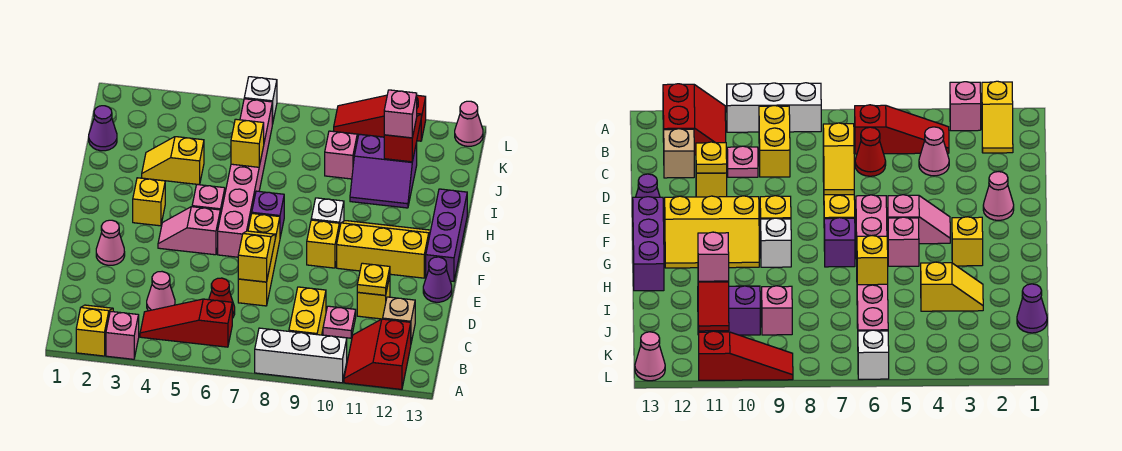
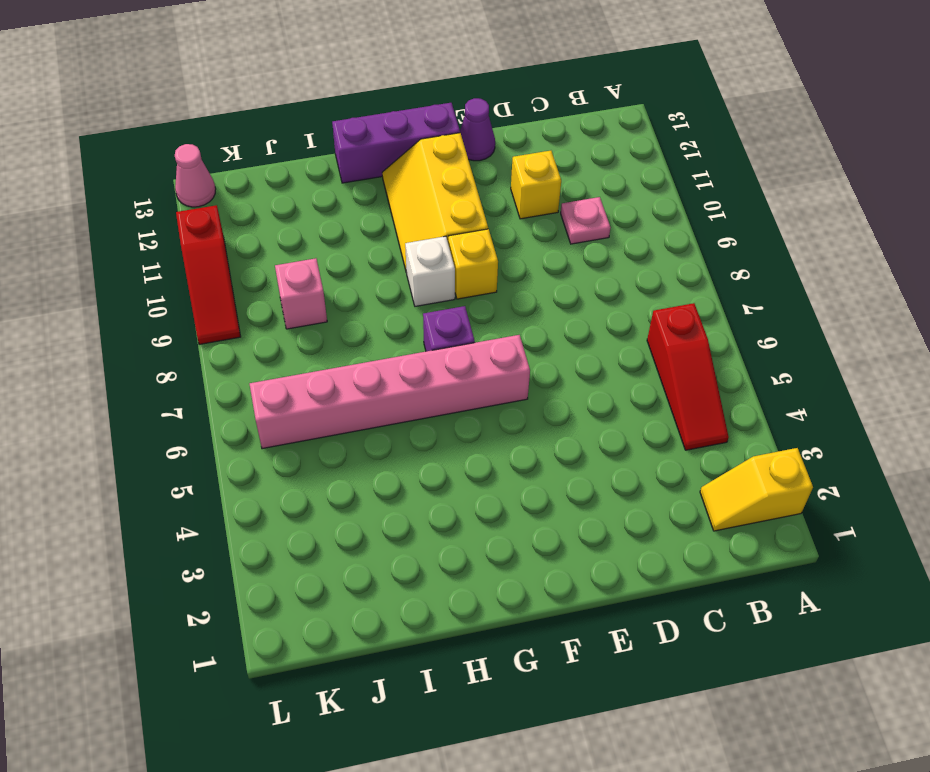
none -> pink 1x1 brick [106,311,139,359]
none -> white 1x3 brick [255,328,347,383]
none -> red 2x2 slope [344,319,411,389]
none -> yellow 1x2 brick [289,287,326,335]

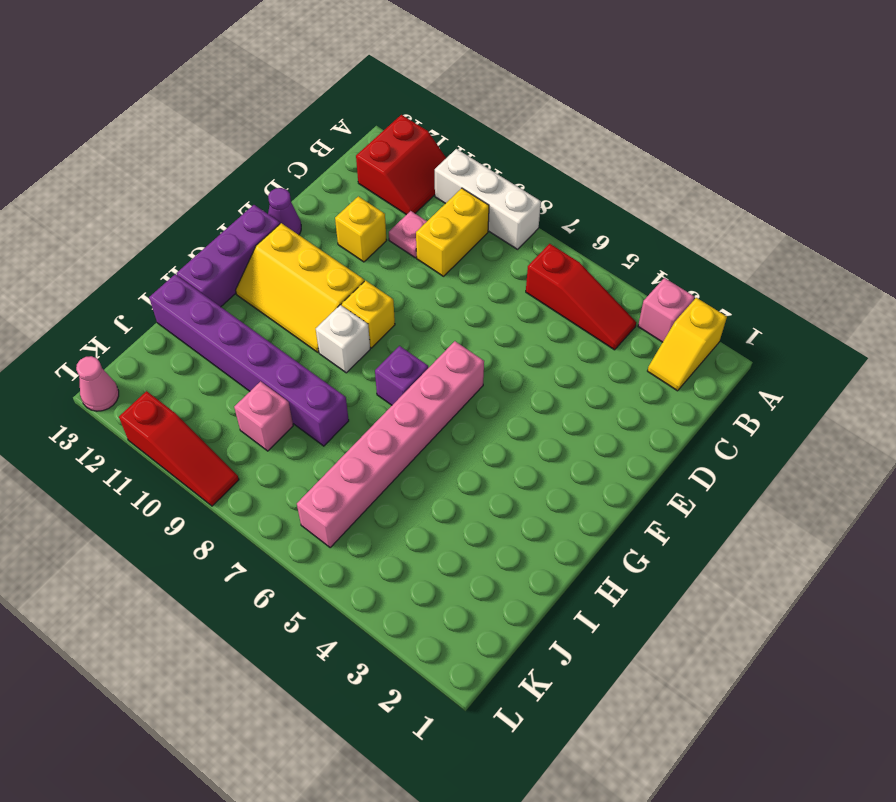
purple 1x6 brick [149,274,349,446] -> purple 2x2 slope [350,134,417,208]
none -> pink 1x1 cone [147,272,175,311]
none -> red 1x1 cone [209,278,235,318]
none -> tan 1x1 brick [383,297,415,342]
none -> yellow 1x3 brick [238,214,280,306]

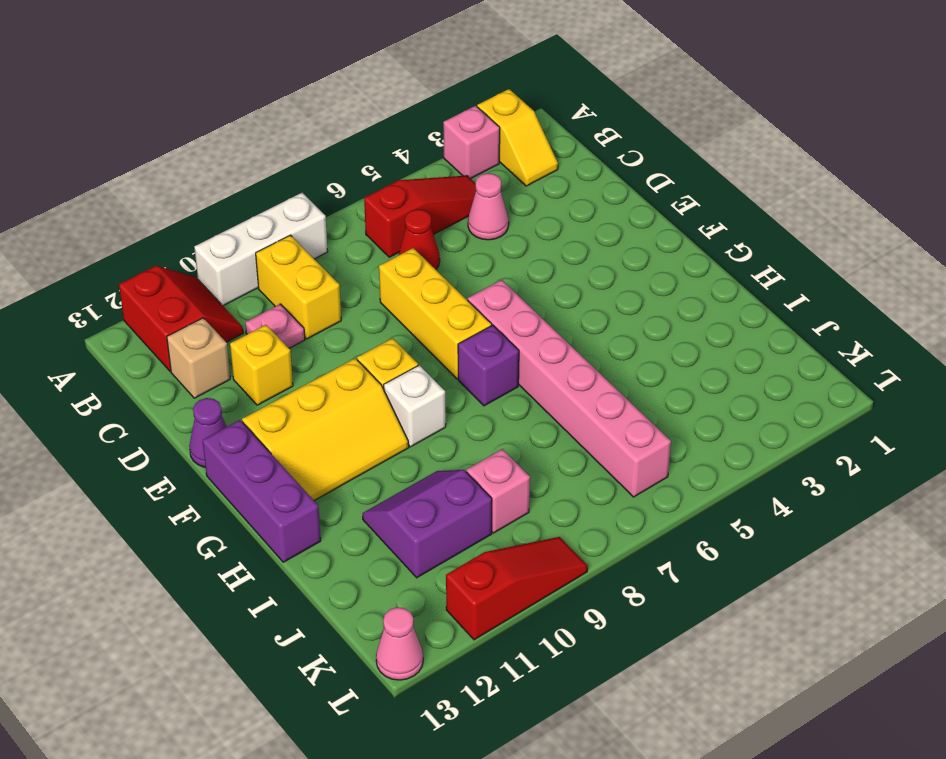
none -> pink 1x1 cone [96,220,125,265]
none -> pink 1x2 slope [158,207,220,255]
none -> yellow 1x1 brick [133,178,165,226]
none -> pink 1x1 brick [192,184,225,216]

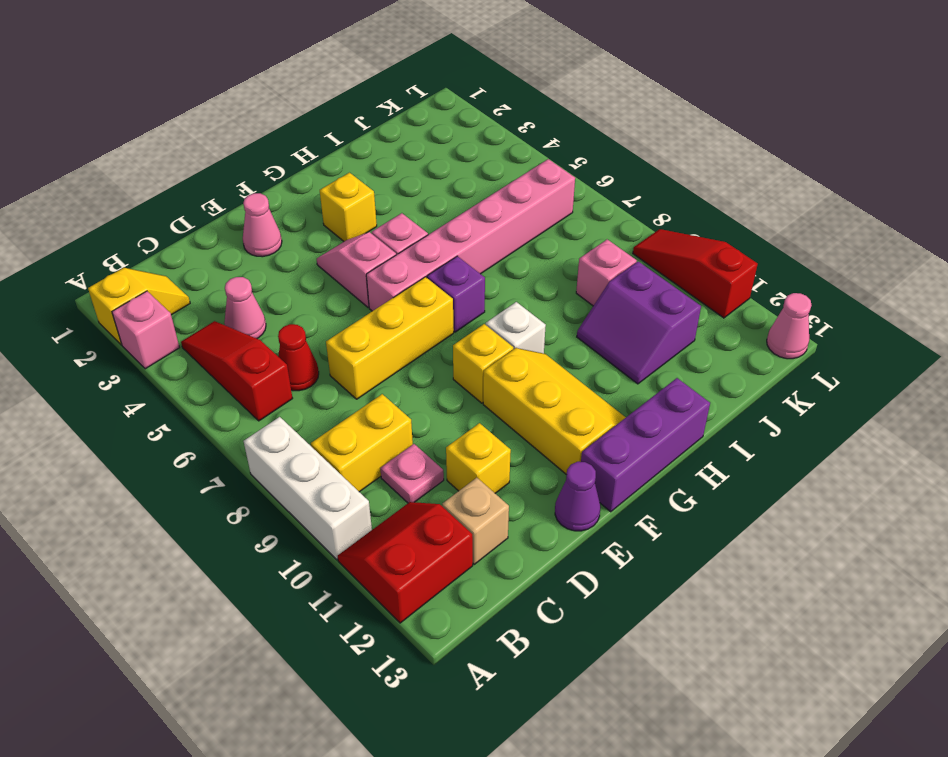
none -> yellow 1x2 slope [142,137,204,185]
none -> purple 1x1 cone [89,106,117,151]
none -> white 1x1 brick [244,77,277,124]
none -> yellow 1x2 slope [238,231,275,282]

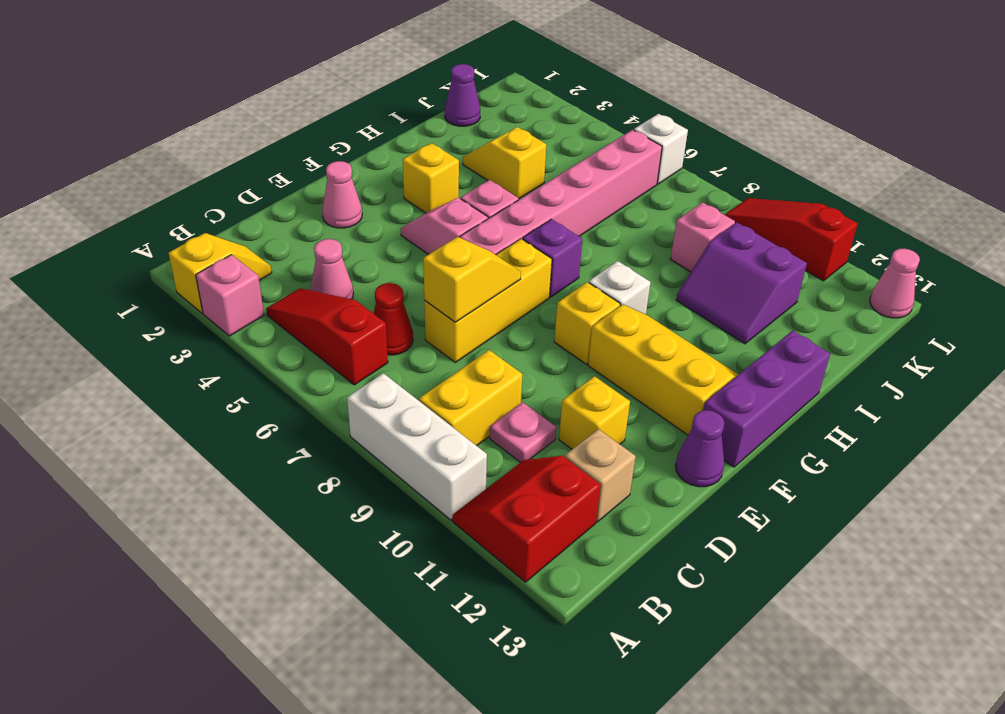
none -> yellow 1x1 plate [357,263,390,295]
none -> yellow 1x1 brick [231,119,264,167]
none -> red 1x2 slope [384,114,421,162]
none -> pink 1x1 brick [384,90,417,138]

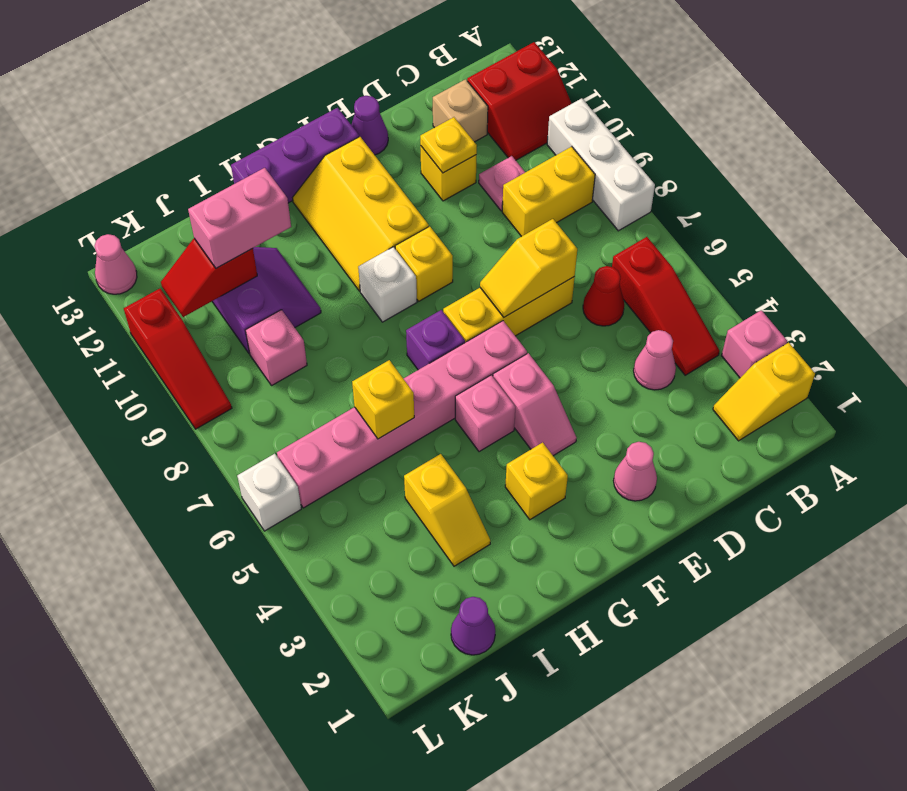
pink 1x2 brick [188,168,291,268] -> pink 1x1 brick [384,90,417,138]

